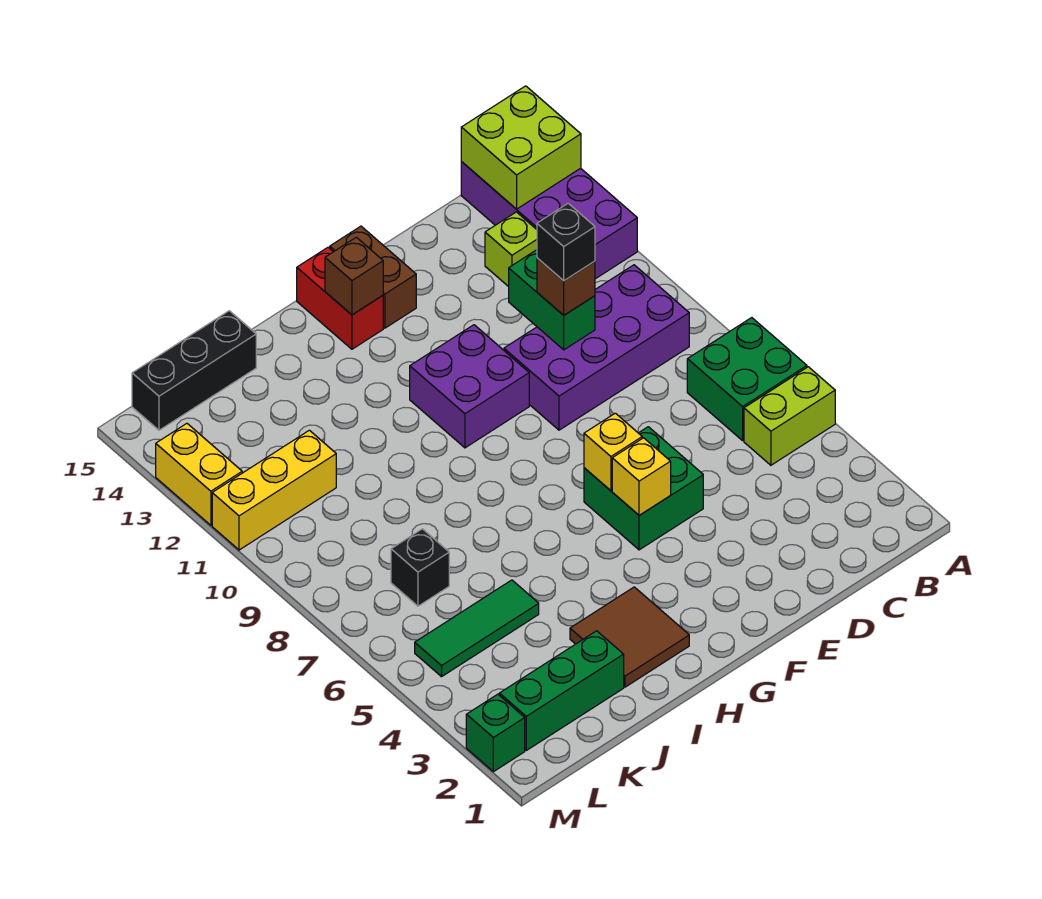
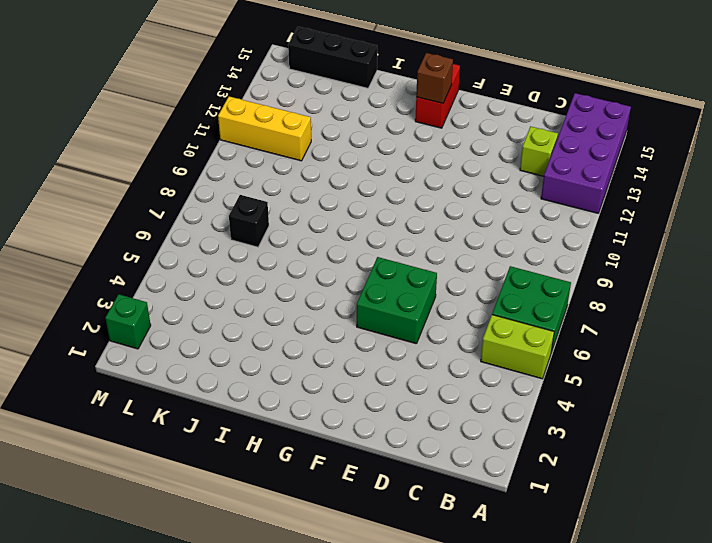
none -> purple 2x4 brick [504,265,689,430]
none -> purple 2x2 brick [410,325,529,448]
none -> brown 1x2 brick [330,226,416,328]

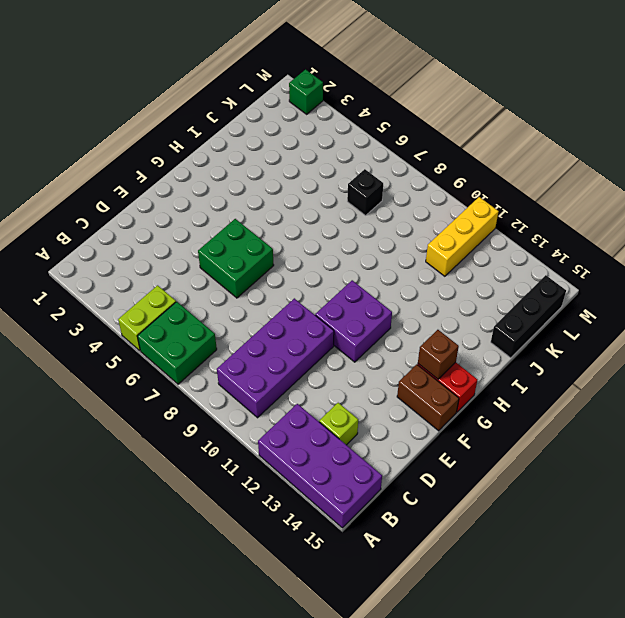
none -> brown 2x2 tile [570,587,689,687]
none -> green 1x3 brick [499,631,624,750]
none -> green 1x3 tile [415,580,539,677]

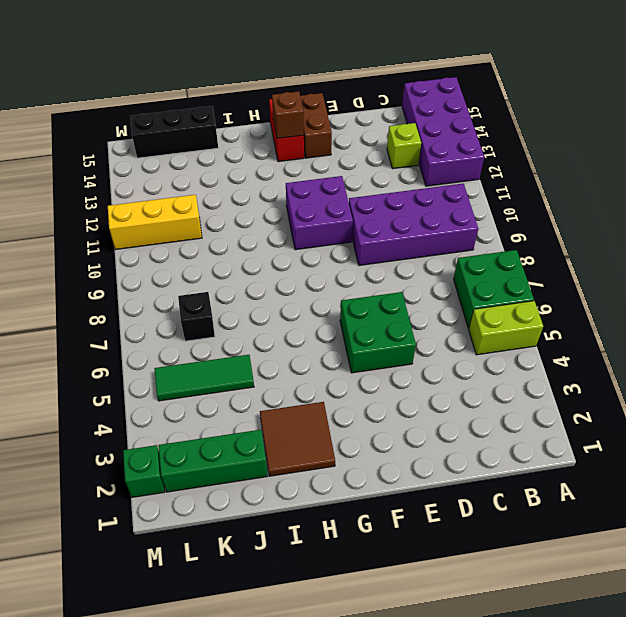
none -> yellow 1x2 brick [156,424,242,525]
none -> lime 2x2 brick [461,86,581,209]
none -> green 1x2 brick [509,250,595,350]

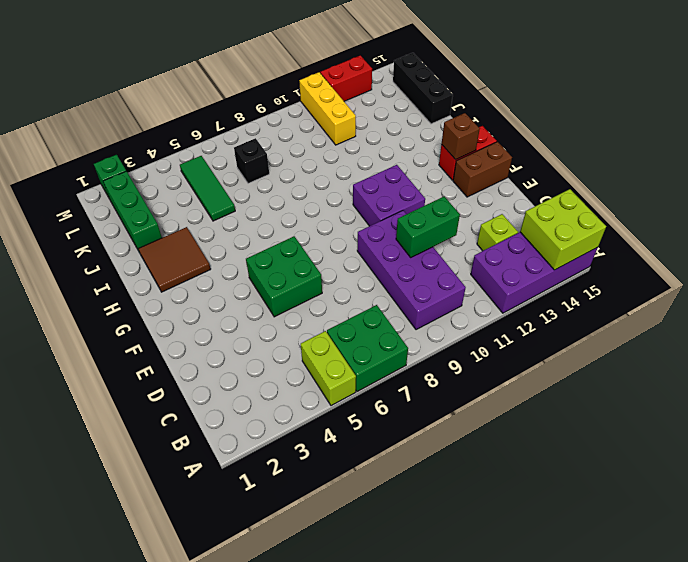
red 1x2 brick [320,55,372,101] -> yellow 1x2 brick [156,424,242,525]
none -> yellow 1x1 brick [612,438,671,515]
none -> yellow 1x1 brick [584,413,642,491]
none -> brown 1x1 brick [537,258,595,315]

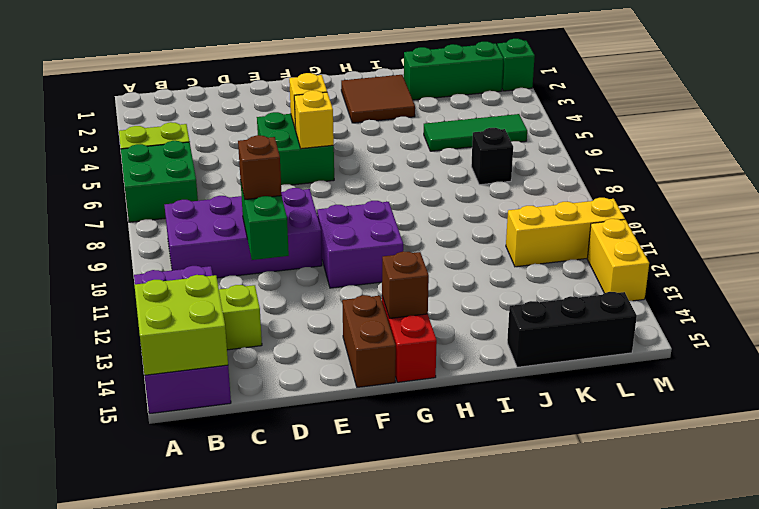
none -> black 1x1 brick [537,203,595,281]

